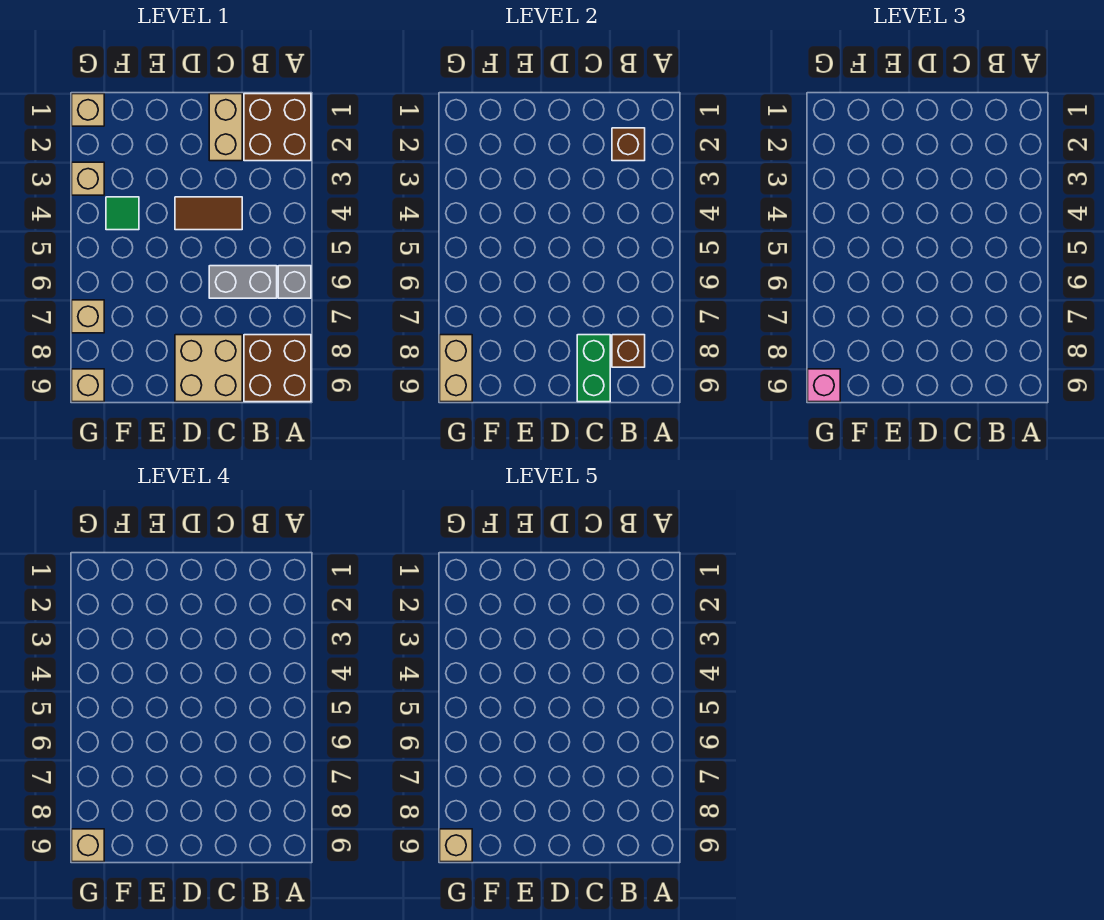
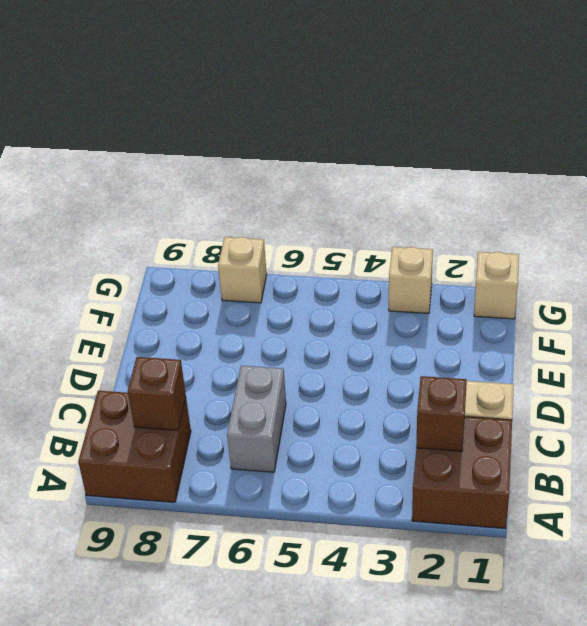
none -> grey 1x1 brick [278,266,311,298]
none -> brown 1x2 tile [175,197,242,230]
none -> tan 2x2 brick [175,335,242,402]

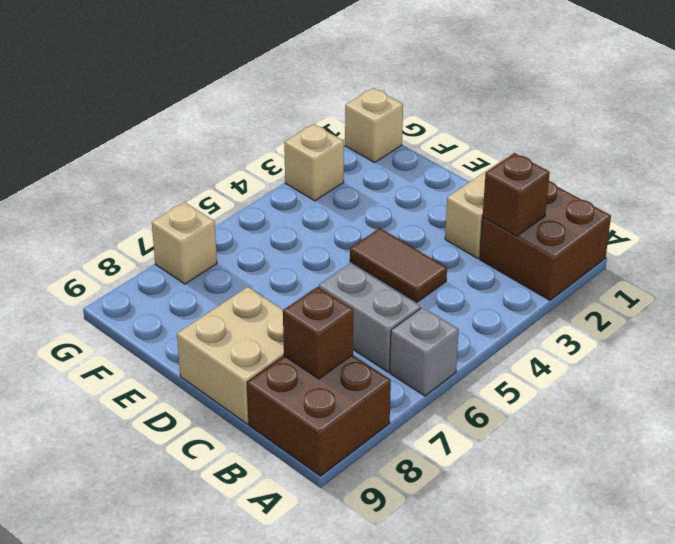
none -> green 1x1 tile [106,197,139,230]
none -> tan 1x1 brick [72,369,104,402]
none -> green 1x2 brick [577,335,610,402]

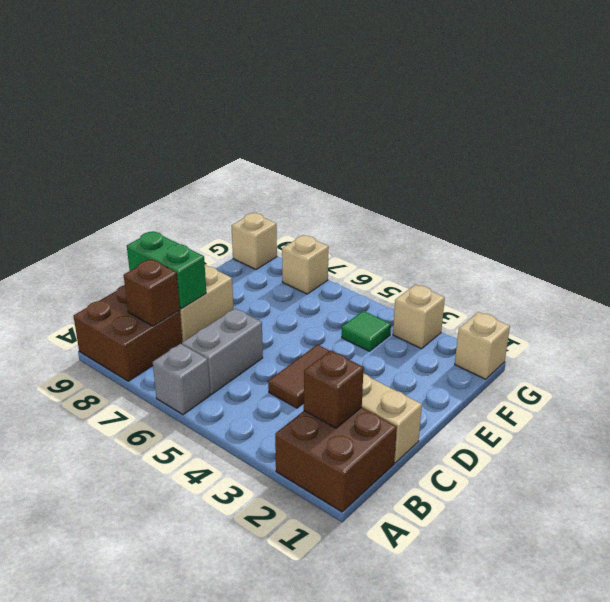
none -> tan 1x2 brick [440,335,472,402]
none -> pink 1x1 brick [808,369,840,402]
none -> tan 1x1 brick [72,829,104,862]

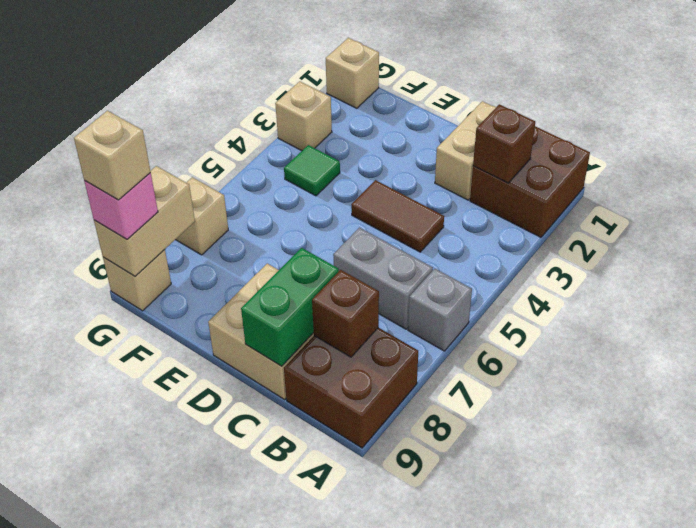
none -> tan 1x1 brick [440,829,472,862]

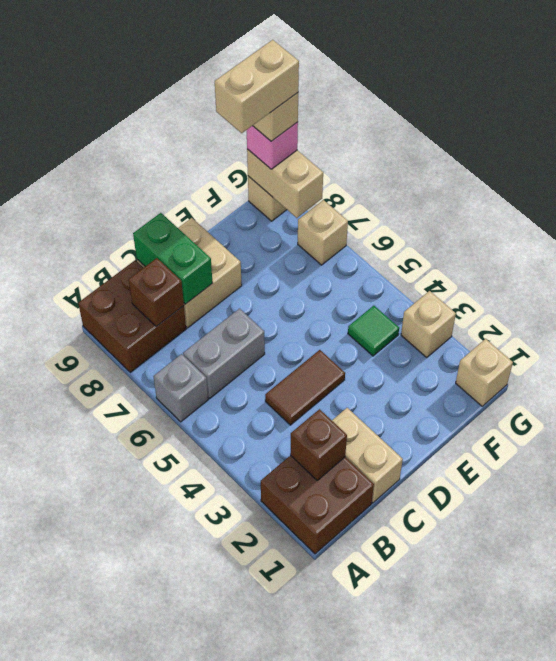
tan 1x2 brick [215,40,299,133] -> tan 1x1 brick [440,829,472,862]

